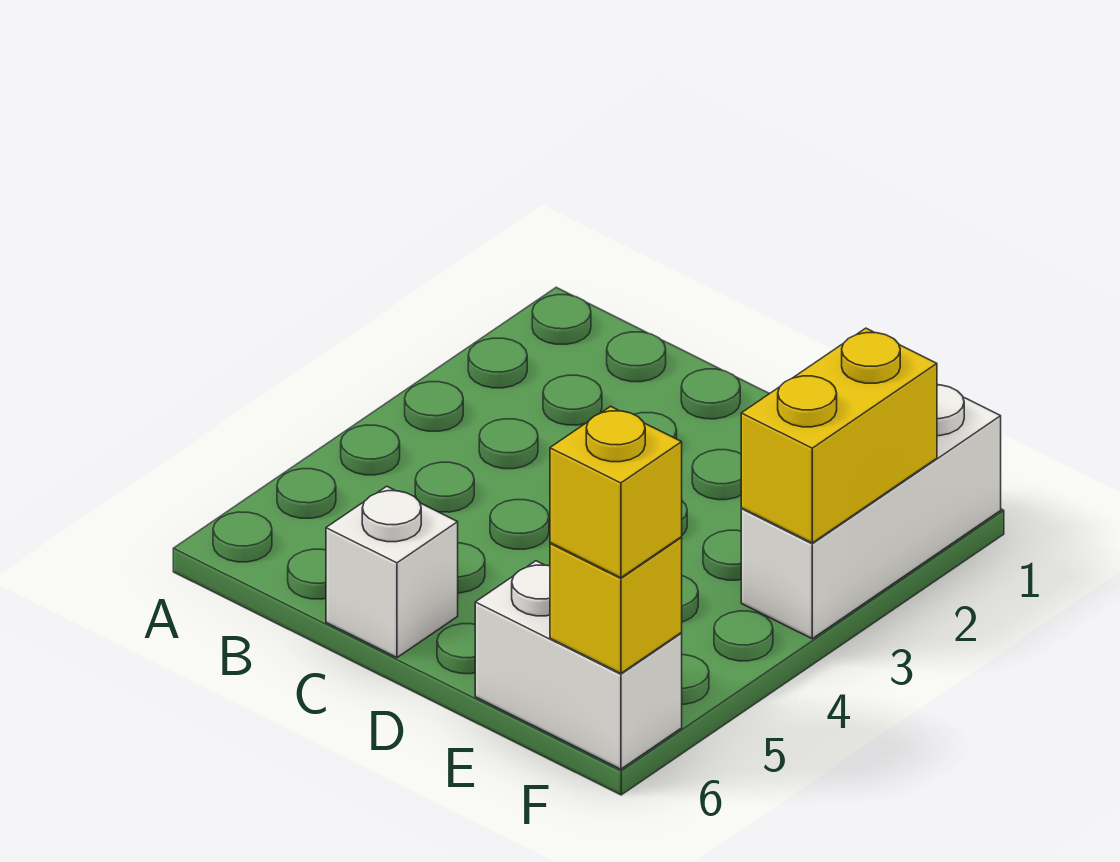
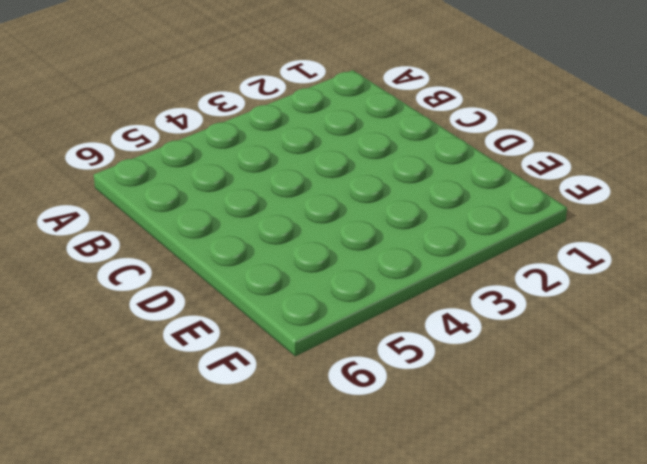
none -> white 1x1 brick [326,486,458,658]
none -> white 1x2 brick [475,561,682,769]

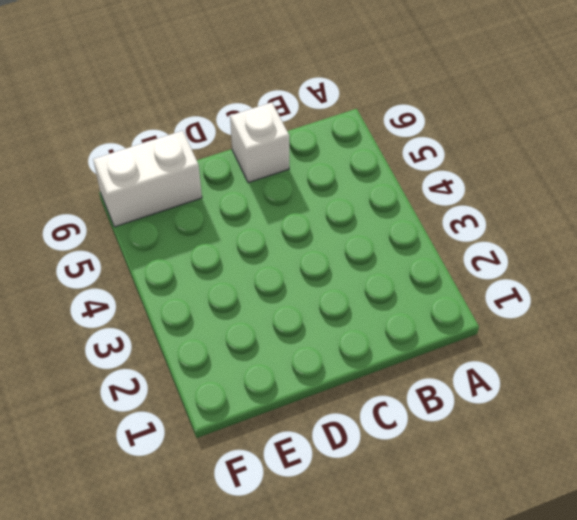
none -> white 1x3 brick [741,384,1001,639]
none -> yellow 1x2 brick [741,328,937,543]

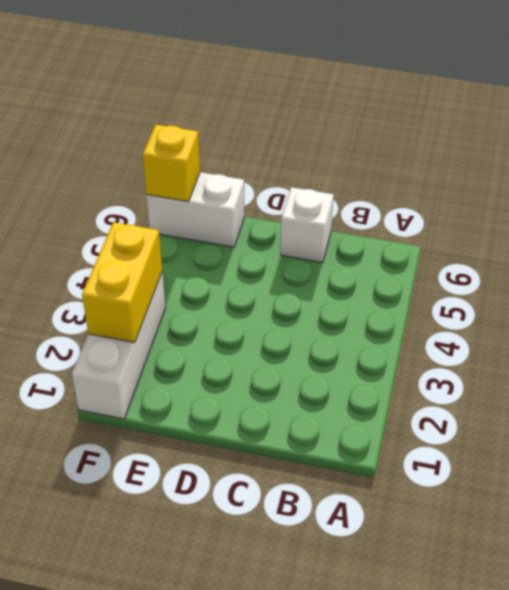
none -> yellow 1x1 brick [550,406,682,578]

